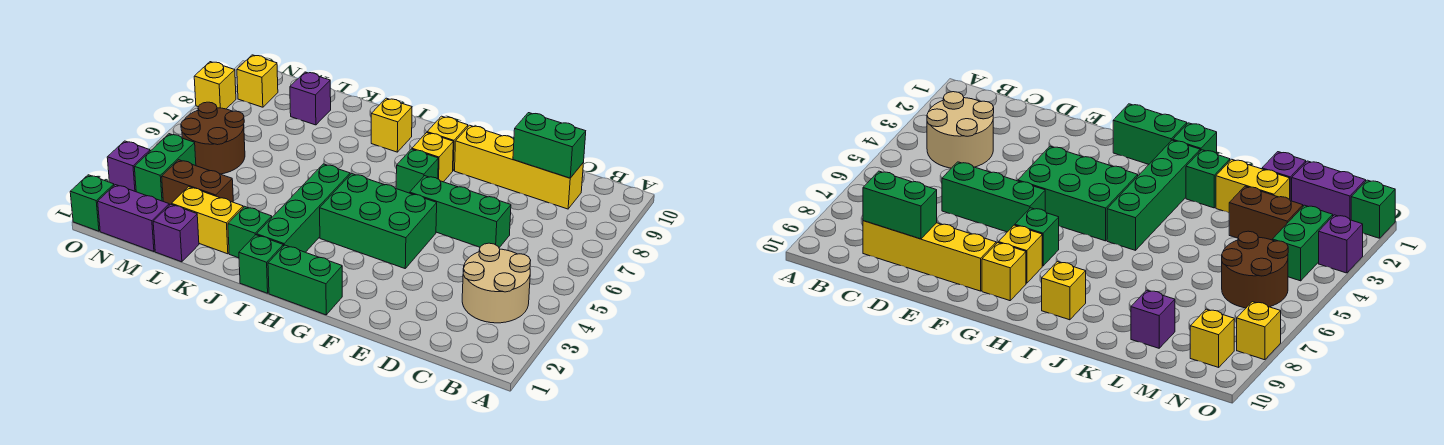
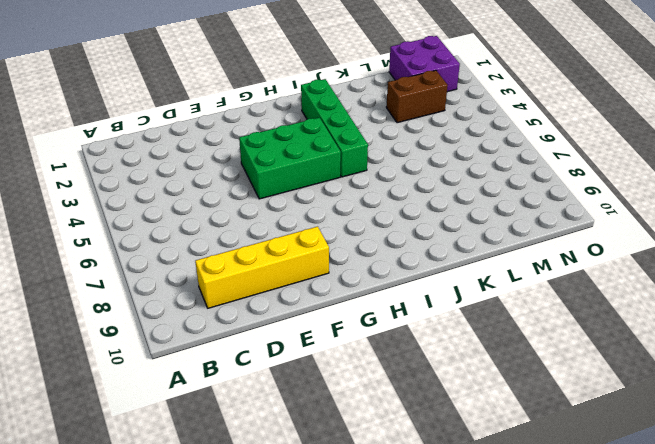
purple 2x2 brick [389,36,460,92] -> purple 1x2 brick [98,185,169,252]
none -> tan 2x2 round brick [462,243,531,323]
none -> green 1x3 brick [410,176,511,248]
none -> green 1x2 brick [268,245,342,315]

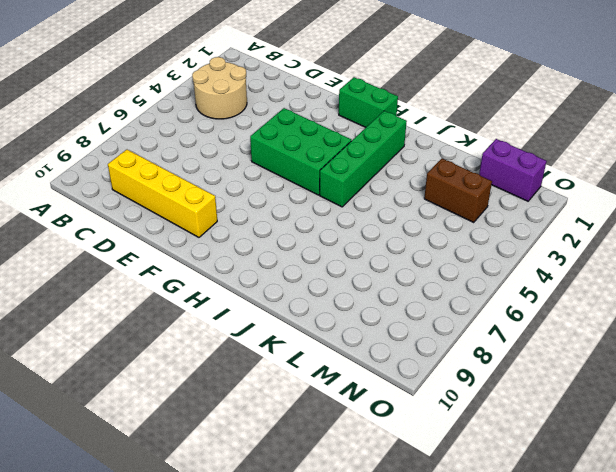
none -> green 1x3 brick [410,176,511,248]
none -> green 1x1 brick [396,149,438,193]
none -> yellow 1x1 brick [412,133,453,182]

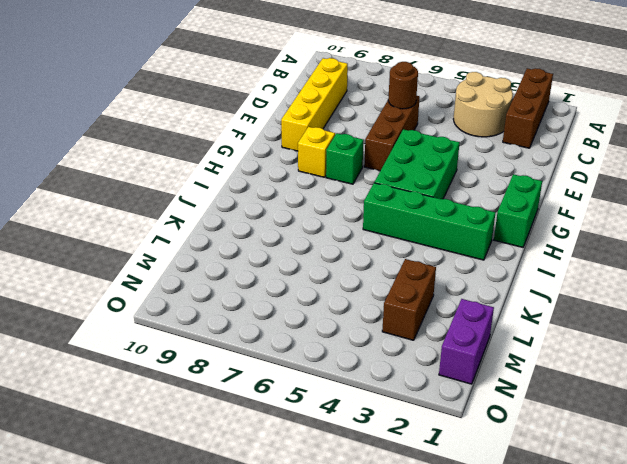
brown 1x3 brick [503,68,553,148] -> none
brown 1x3 brick [364,96,420,171] -> green 1x3 brick [410,176,511,248]
brown 1x1 round brick [388,62,418,109] -> none
none -> yellow 1x1 brick [427,116,468,170]
none -> green 1x1 brick [239,235,283,293]
none -> yellow 1x1 brick [371,98,412,152]

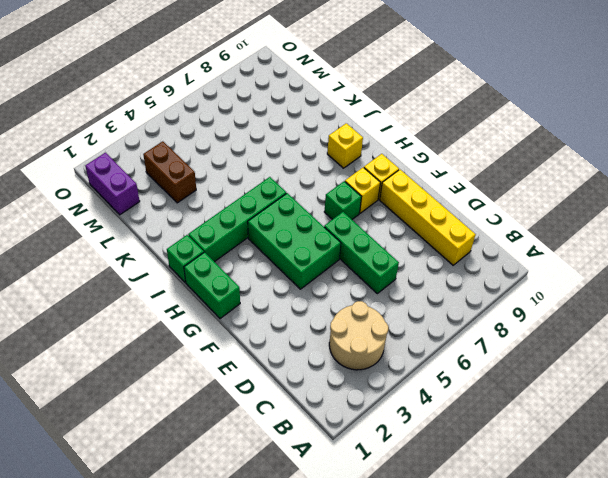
none -> green 1x1 brick [228,206,272,258]
none -> yellow 1x2 brick [171,187,243,254]
none -> purple 1x1 brick [153,204,199,262]

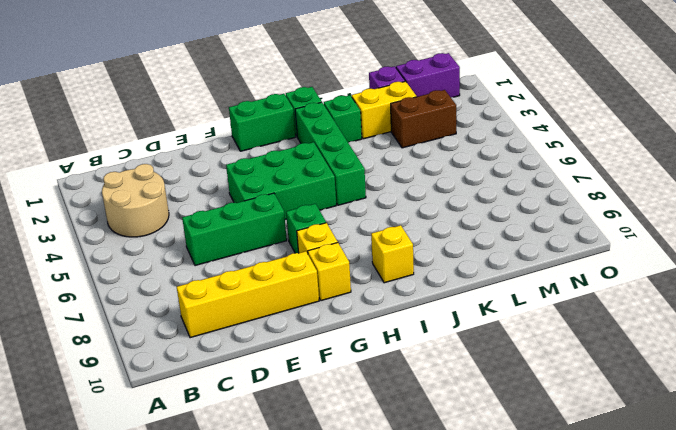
none -> purple 1x1 brick [290,72,331,125]
none -> brown 2x2 round brick [181,102,245,174]
none -> green 1x2 brick [134,134,196,201]

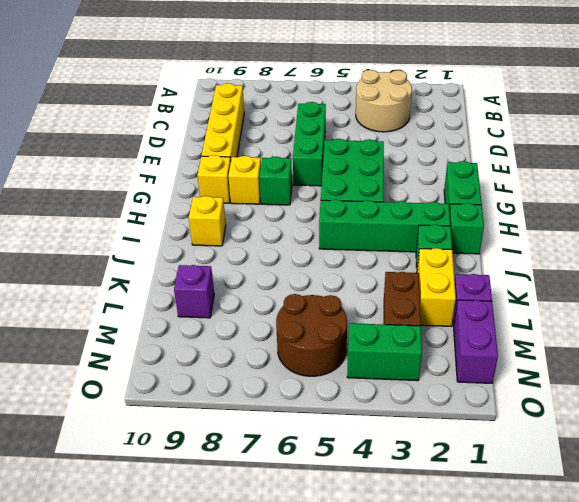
none -> yellow 1x1 brick [237,55,278,107]
none -> green 1x1 brick [70,175,114,231]
none -> purple 1x1 brick [107,141,150,192]

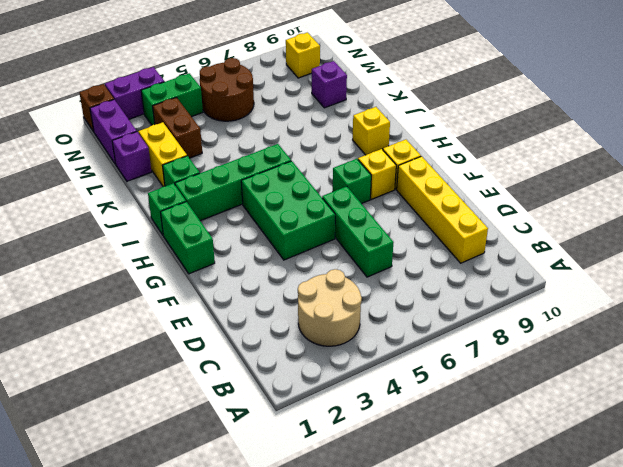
brown 1x1 brick [79,84,114,131] -> green 1x1 brick [70,175,114,231]
purple 1x2 brick [105,67,164,119] -> purple 1x1 brick [107,141,150,192]
none -> yellow 1x1 brick [194,62,236,109]
none -> green 1x2 brick [513,113,586,178]

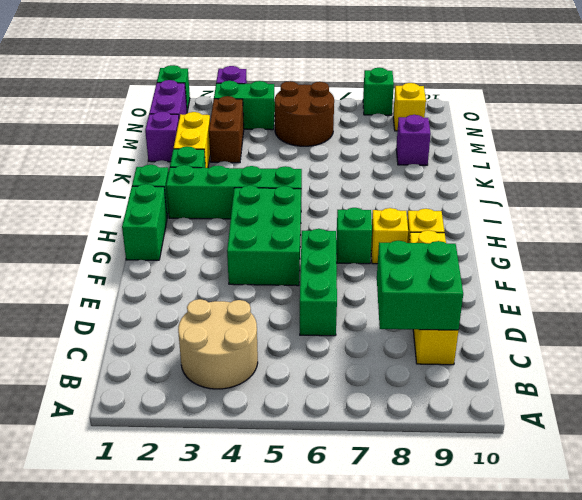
green 2x2 brick [377,241,463,330] -> green 1x2 brick [513,113,586,178]
green 1x1 brick [363,68,394,115] -> yellow 1x1 brick [194,62,236,109]
none -> yellow 1x1 brick [371,98,412,152]

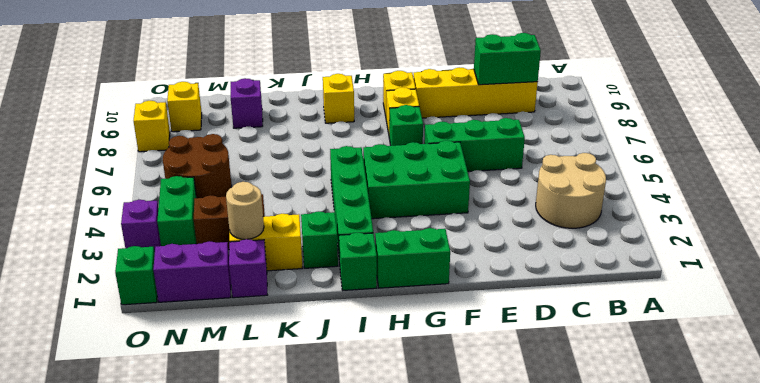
tan 1x1 round brick [226,182,264,239] -> none

